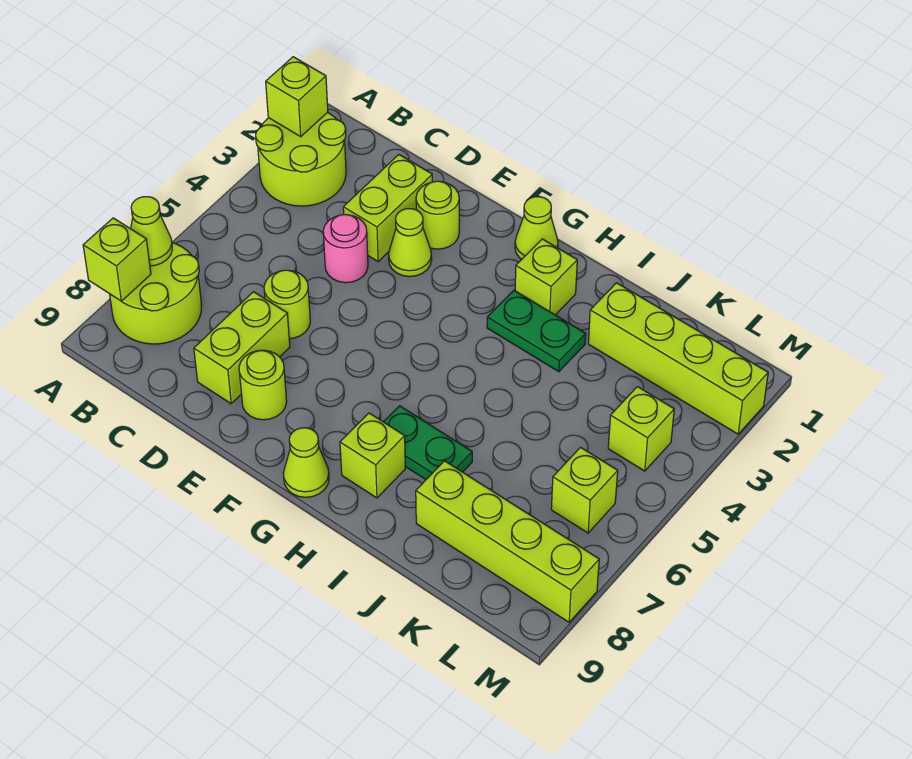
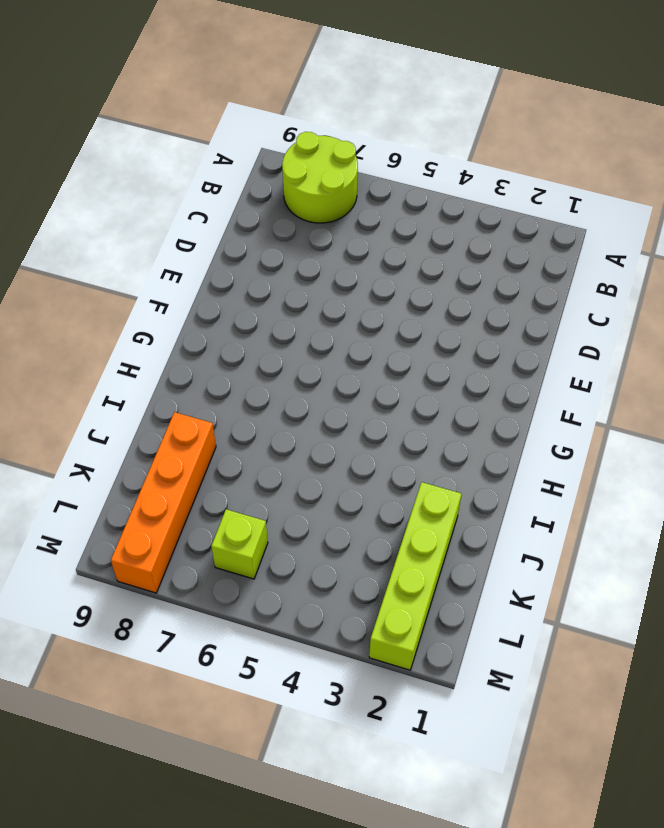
orange 1x4 brick [111,412,216,593] -> lime 1x4 brick [416,461,599,622]
none -> lime 2x2 round brick [256,112,346,206]
none -> lime 1x2 brick [343,155,432,261]
none -> pink 1x1 round brick [323,215,368,283]

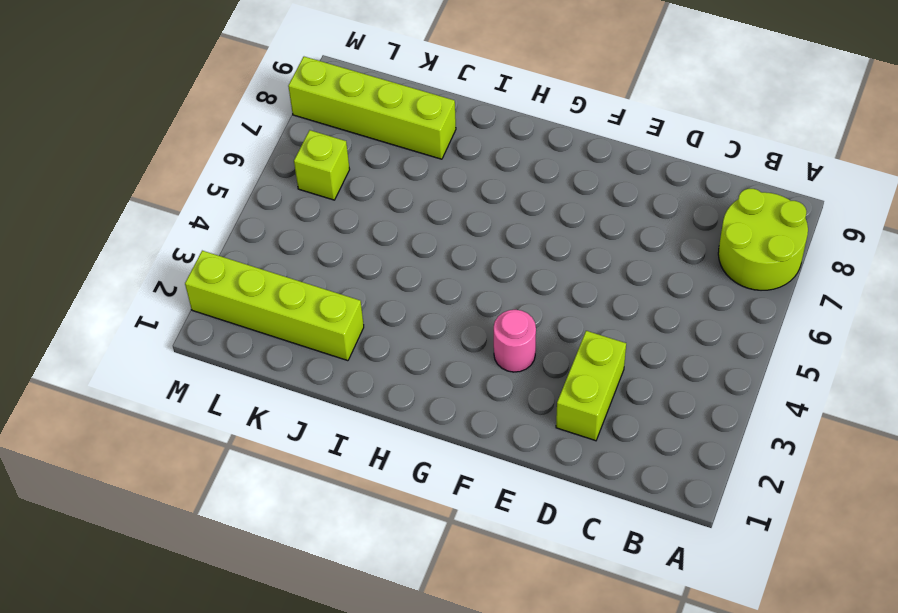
pink 1x1 round brick [494,310,536,372] -> pink 1x1 round brick moved to [323,215,368,283]
none -> lime 2x2 round brick [256,112,346,206]
none -> lime 1x1 round brick [264,270,310,339]
none -> lime 1x2 brick [194,292,290,404]

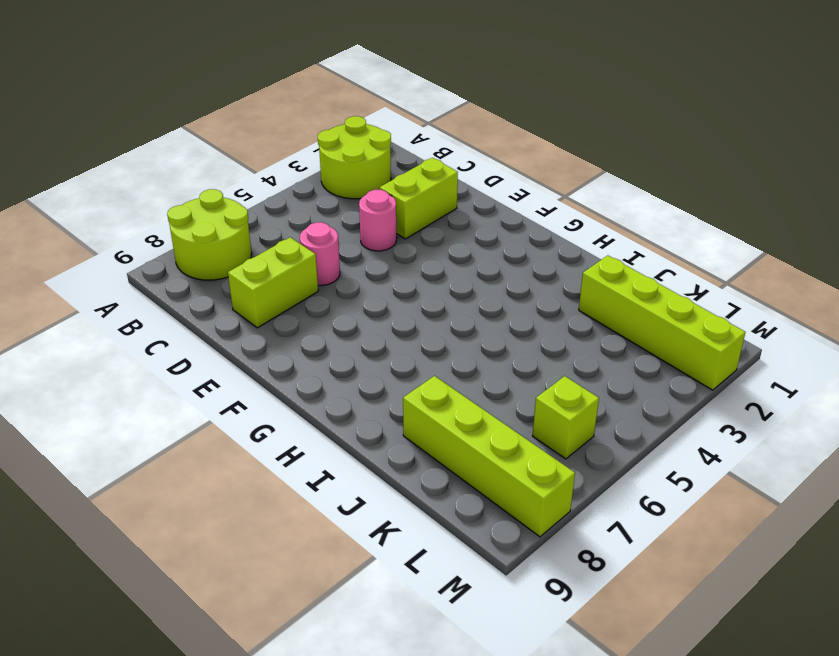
pink 1x1 round brick [300,222,340,285] -> lime 1x1 round brick [264,270,310,339]
none -> lime 1x1 round brick [416,181,459,249]
none -> lime 1x1 cone [389,209,432,277]
none -> lime 1x1 round brick [239,350,287,420]

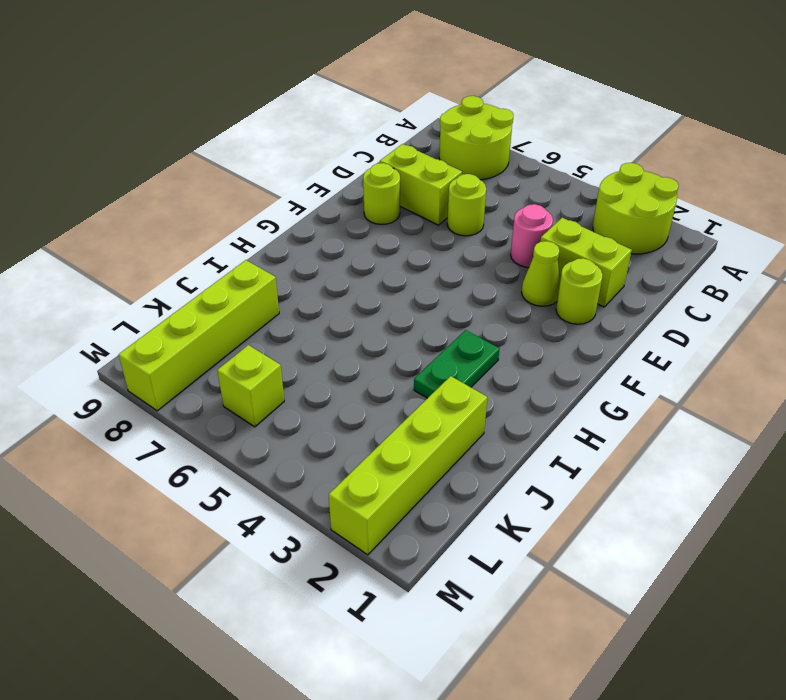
none -> lime 1x1 cone [515,197,558,259]
none -> lime 1x1 cone [283,428,329,497]
none -> lime 1x1 brick [515,239,577,315]

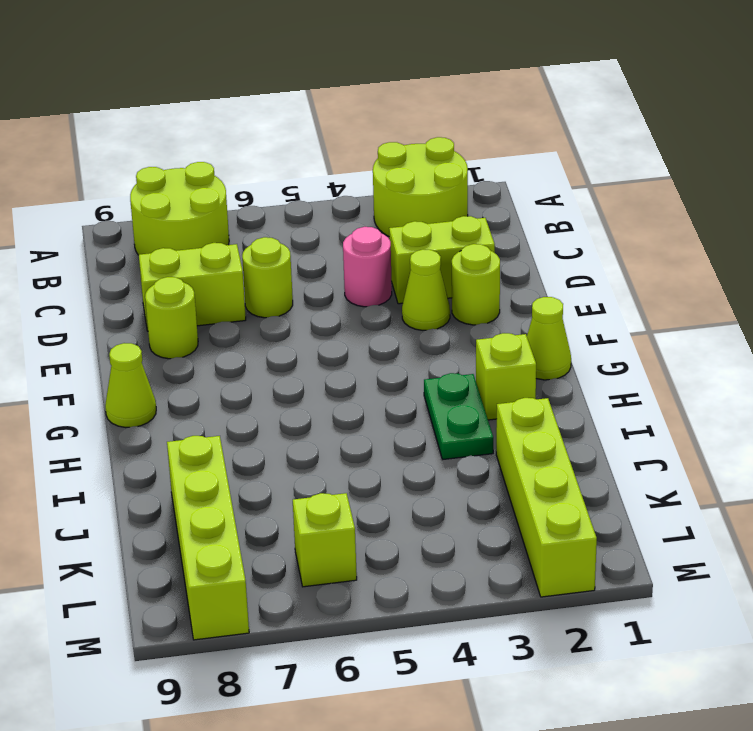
none -> green 1x2 plate [384,406,472,479]
none -> lime 1x1 brick [340,413,405,498]
none -> lime 1x1 brick [608,387,674,471]

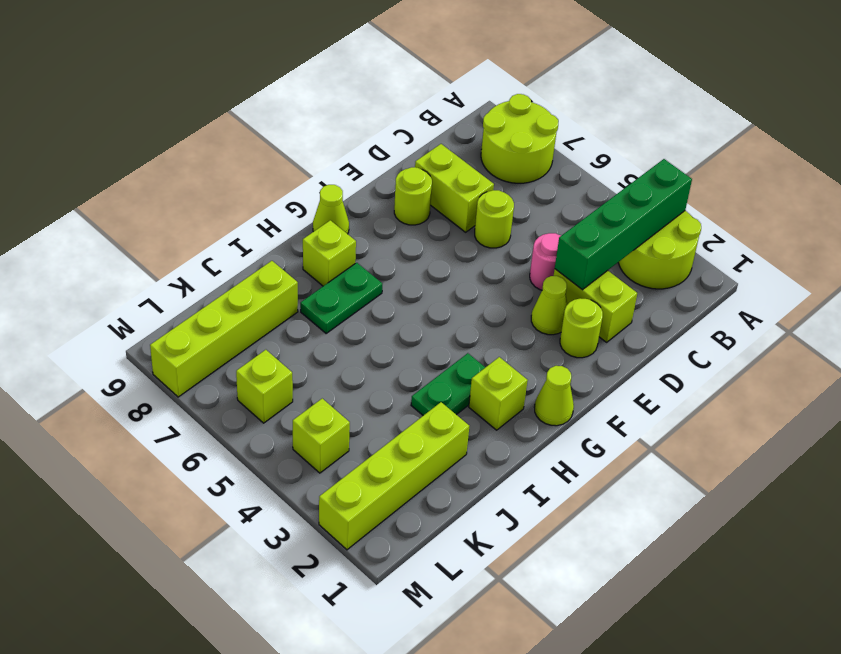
green 1x4 brick [555,159,692,290] -> none
none -> lime 1x1 brick [266,57,328,137]
none -> lime 1x1 cone [131,197,172,266]
none -> lime 1x1 brick [83,218,151,301]

